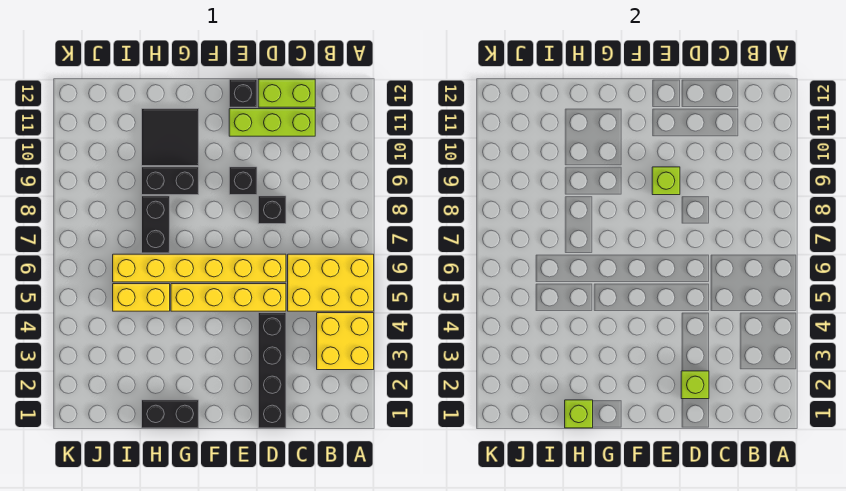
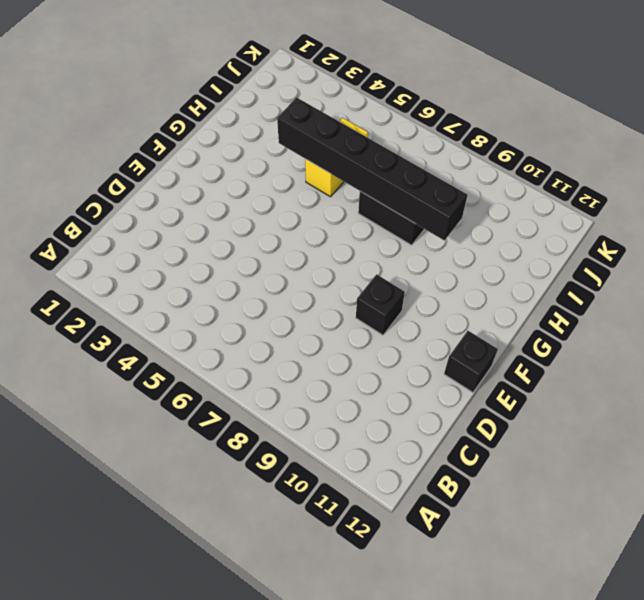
black 1x6 brick [277,98,468,240] -> none
none -> yellow 2x2 brick [317,313,374,370]
none -> yellow 2x3 brick [288,254,374,311]
none -> lime 1x3 brick [229,109,315,136]

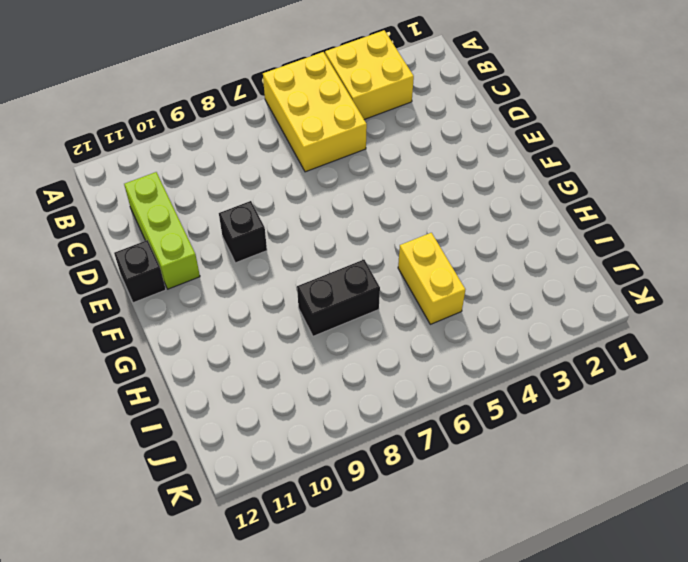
none -> lime 1x2 brick [258,79,315,107]
none -> black 1x4 brick [258,313,286,428]
none -> yellow 1x4 brick [171,284,286,311]

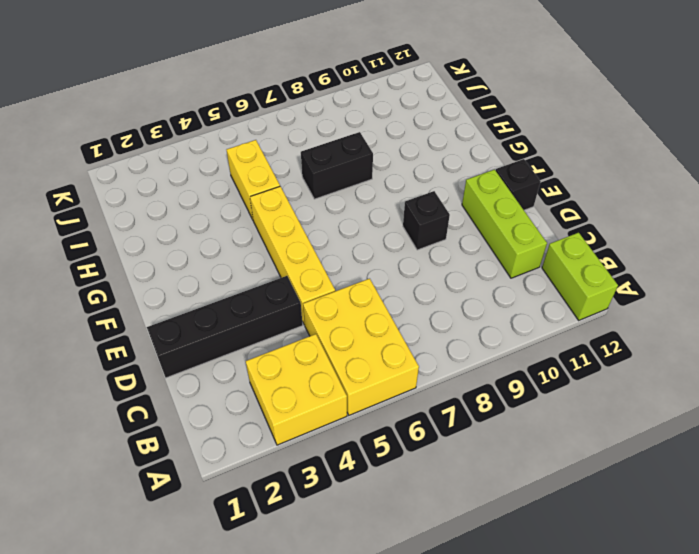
lime 1x2 brick [542,233,618,320] -> lime 1x2 brick moved to [258,79,315,107]
none -> yellow 1x6 brick [113,254,286,282]
none -> black 1x1 brick [258,196,286,224]
none -> black 1x2 brick [142,400,199,428]

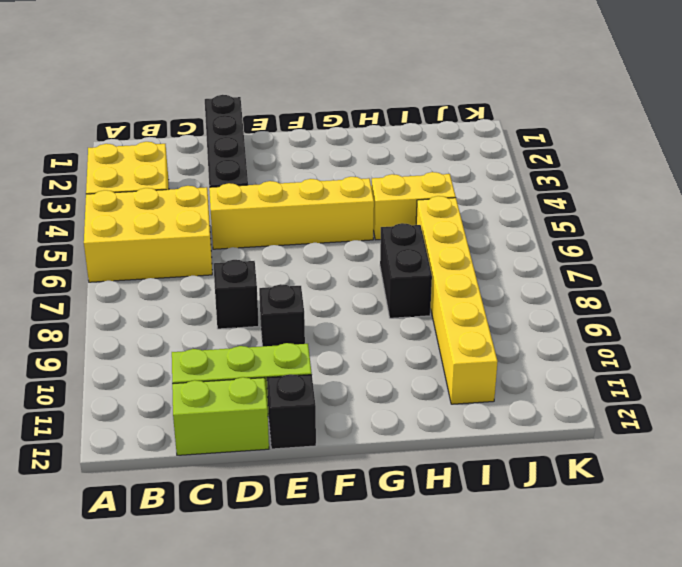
yellow 1x6 brick [416,196,498,404] -> yellow 1x6 brick turned to [113,254,286,282]
none -> black 1x2 brick [142,400,199,428]
none -> black 1x2 brick [142,167,199,195]
none -> black 2x2 tile [142,109,199,166]

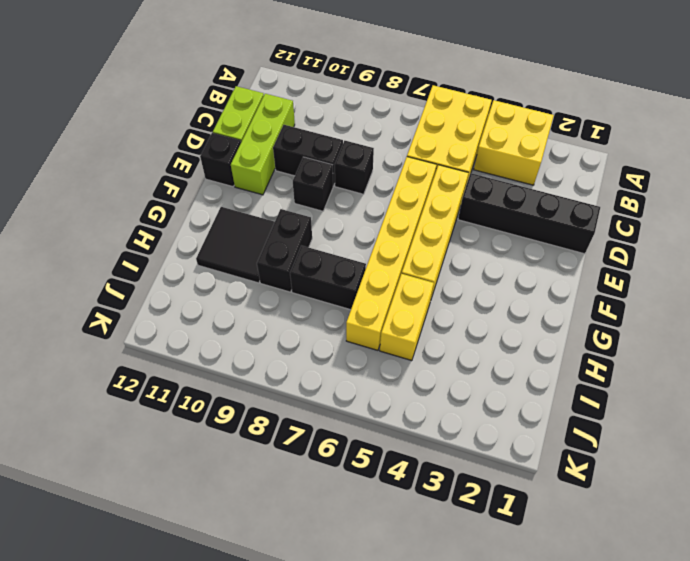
black 1x2 brick [273,125,343,186] -> black 1x2 brick turned to [142,400,199,428]
none -> lime 1x1 brick [681,371,709,399]
none -> lime 1x1 brick [652,167,680,195]
none -> lime 1x1 brick [565,400,593,428]

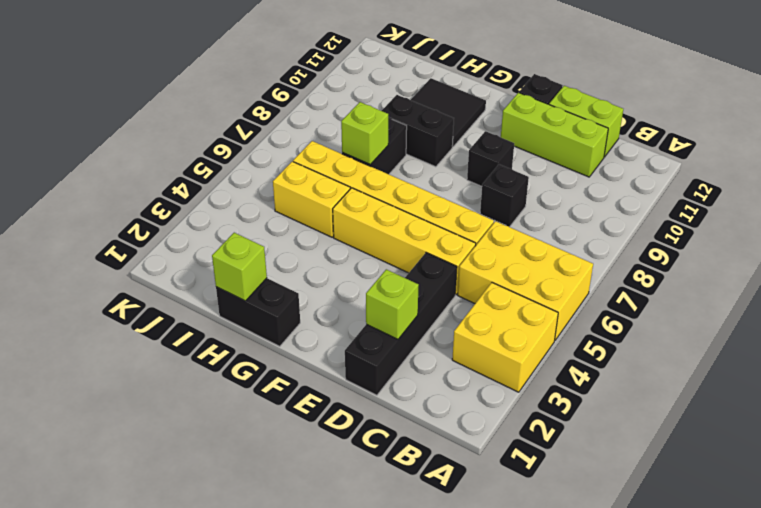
lime 1x1 brick [341,102,388,165] -> lime 1x1 brick moved to [652,167,680,195]

